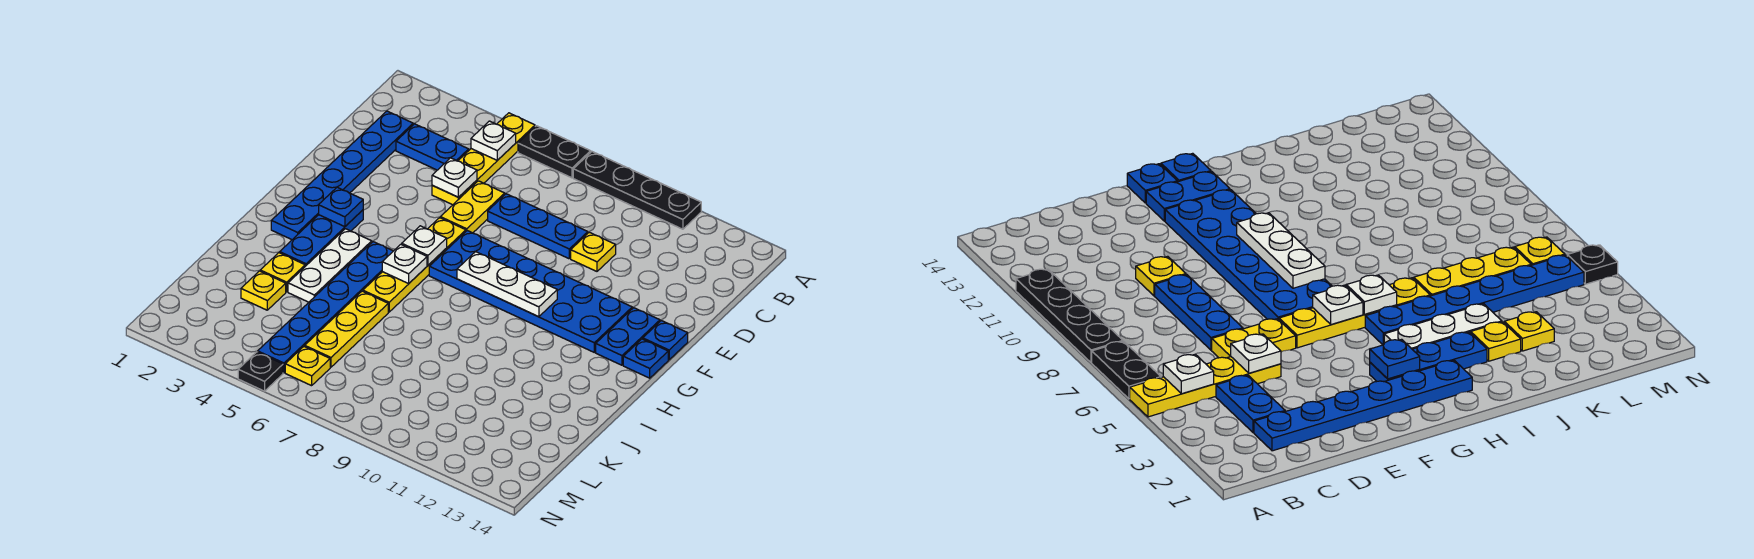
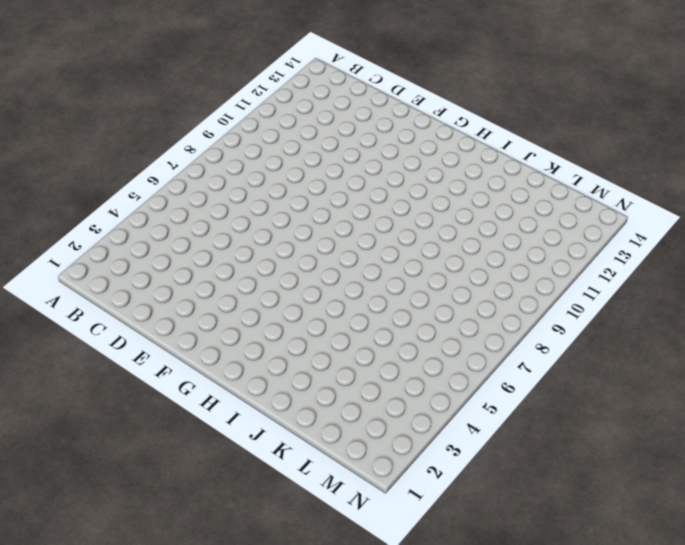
none -> yellow 1x4 plate [432,113,535,205]
none -> black 1x2 plate [518,126,591,178]
none -> black 1x4 plate [573,152,701,229]

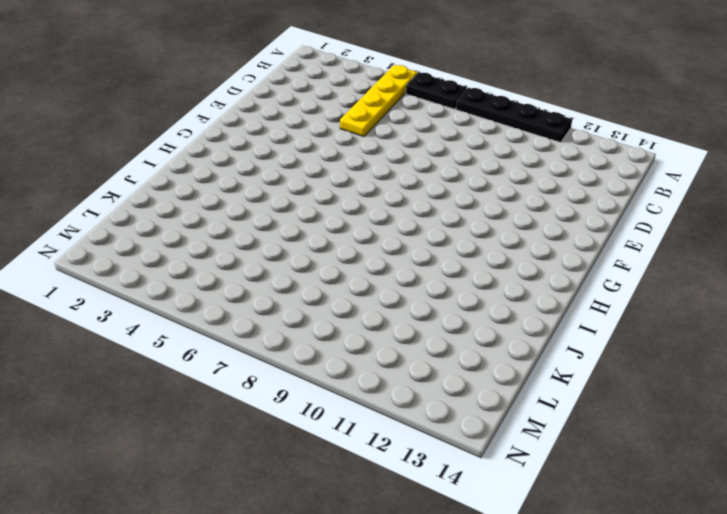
none -> blue 1x6 plate [271,111,413,240]
none -> blue 1x2 plate [396,124,469,170]
none -> yellow 1x2 plate [440,181,505,233]

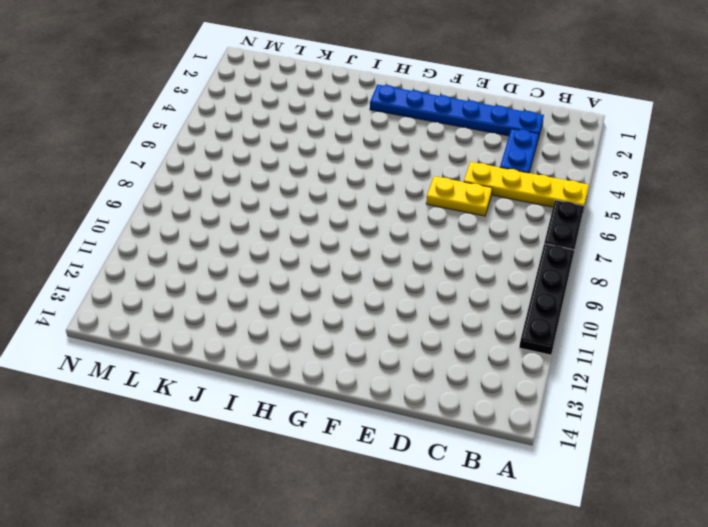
none -> blue 1x3 plate [488,194,588,259]
none -> yellow 1x1 plate [571,232,616,271]
none -> yellow 1x4 plate [363,218,466,312]

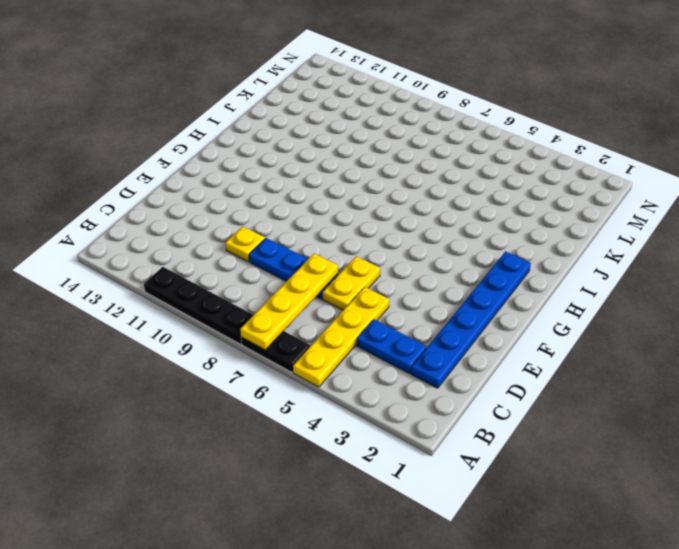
yellow 1x4 plate [240,253,338,350] -> yellow 1x4 plate moved to [363,218,466,312]
none -> blue 2x6 plate [429,231,632,352]
none -> blue 1x2 plate [596,308,660,365]
none -> blue 1x1 plate [643,321,688,360]

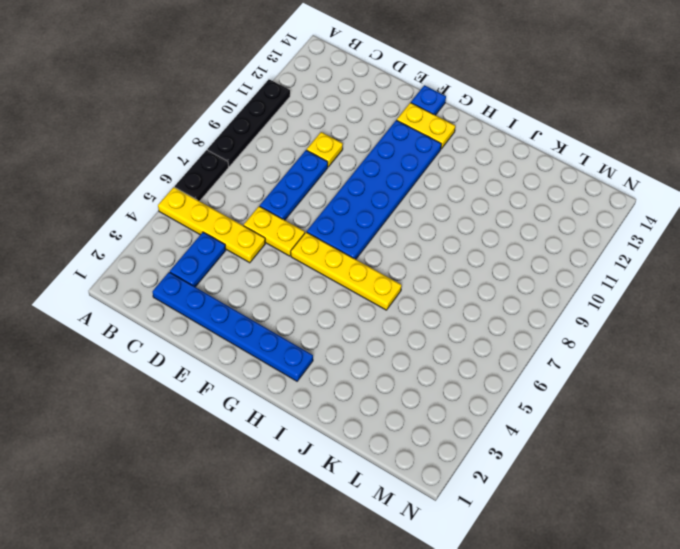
yellow 1x2 plate [397,103,455,149] -> blue 1x2 plate [596,308,660,365]
none -> blue 1x3 plate [280,210,363,266]
none -> blue 1x1 plate [623,339,668,378]
none -> white 1x3 plate [288,229,372,302]

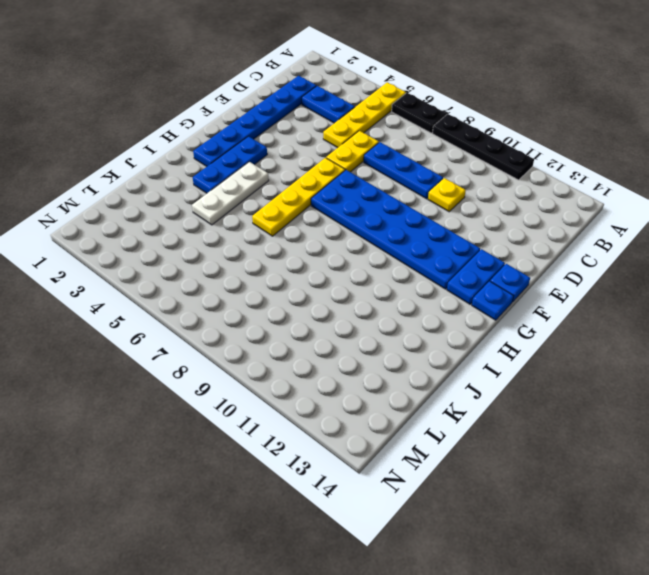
none -> blue 1x6 plate [258,242,393,373]
none -> yellow 1x1 plate [260,253,305,292]
none -> yellow 1x3 plate [305,291,388,367]

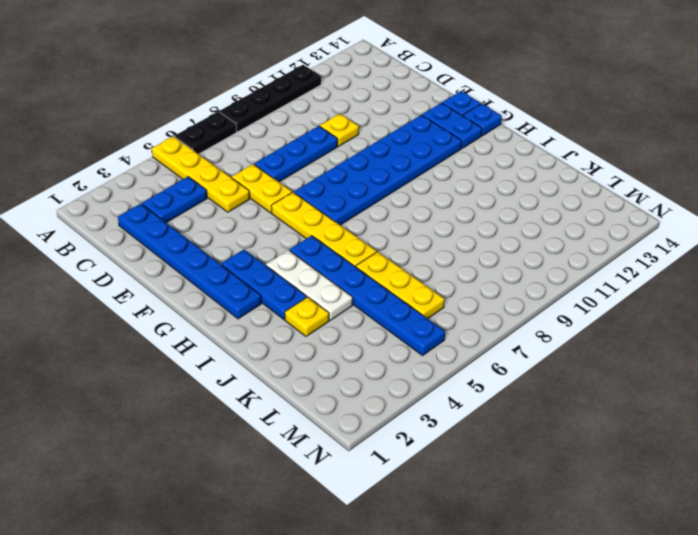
none -> yellow 1x1 plate [241,271,286,310]
none -> yellow 1x1 plate [285,346,330,386]
none -> black 1x1 plate [238,352,283,391]

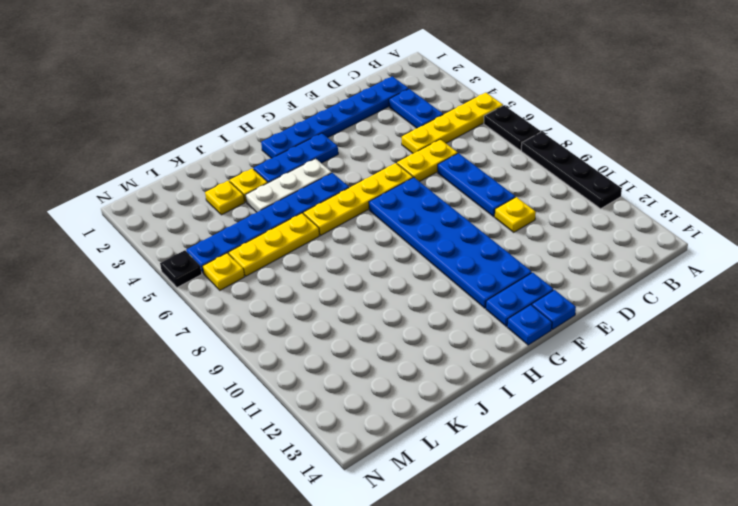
none -> white 1x1 plate [471,121,516,160]
none -> white 1x1 plate [432,158,477,197]
none -> blue 1x1 plate [319,187,363,227]

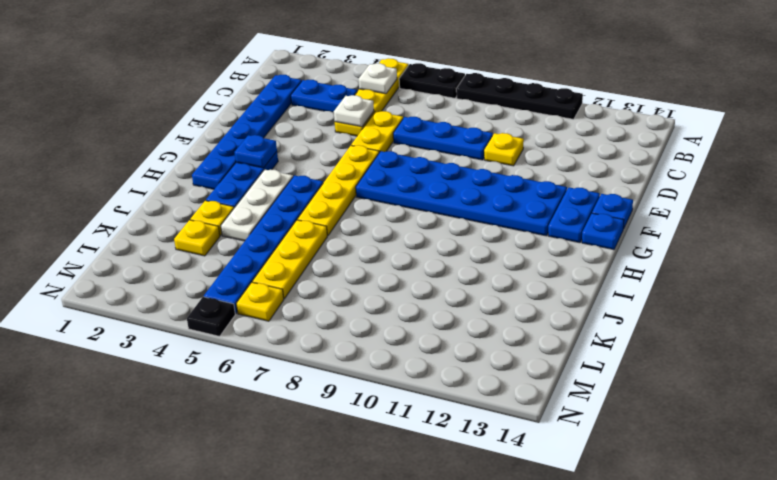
none -> white 1x1 plate [402,226,447,265]
none -> white 1x3 plate [457,252,557,317]
none -> white 1x1 plate [382,244,427,284]

